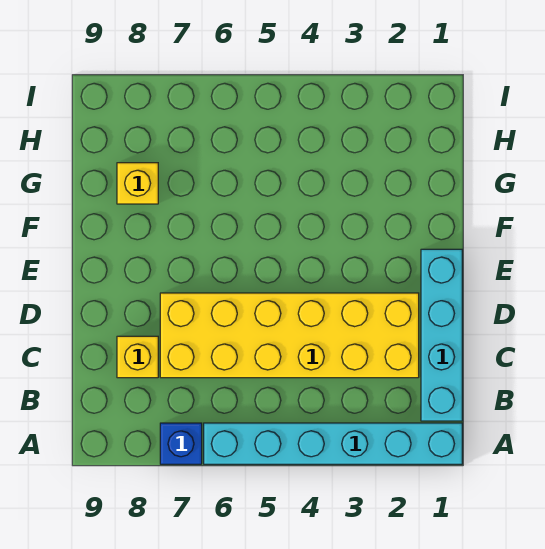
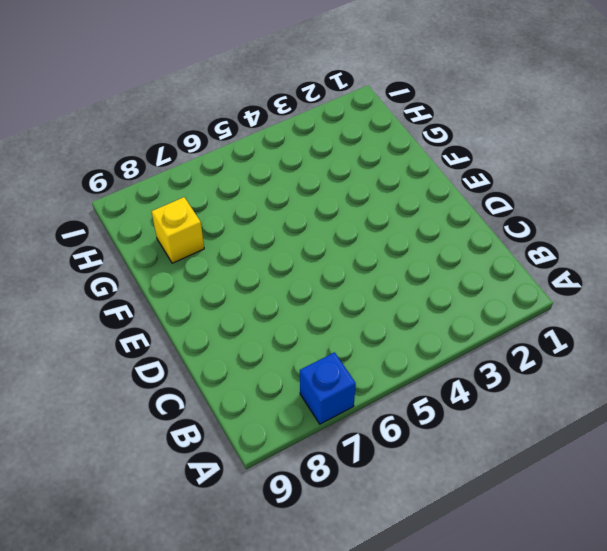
none -> cyan 1x6 brick [204,423,462,464]
none -> cyan 1x4 brick [421,249,462,421]

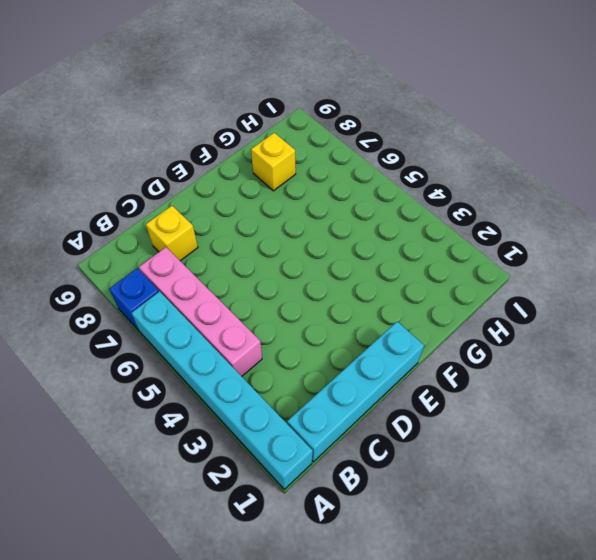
pink 1x4 brick [139,247,262,376] -> none
none -> yellow 2x6 brick [160,293,419,378]

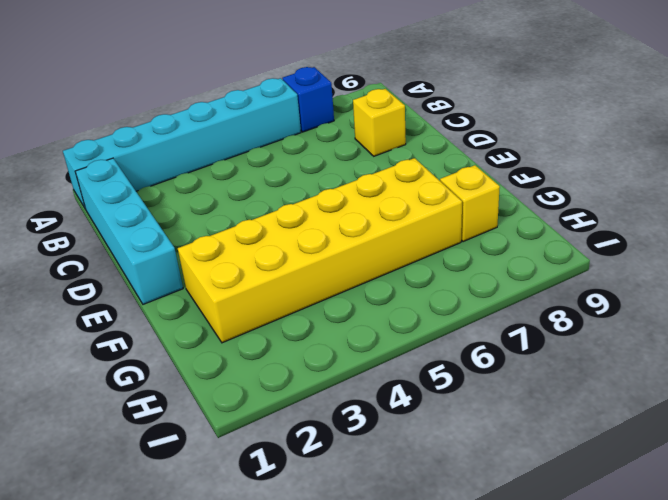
yellow 2x6 brick [178,158,462,343] -> yellow 2x6 brick moved to [160,293,419,378]

